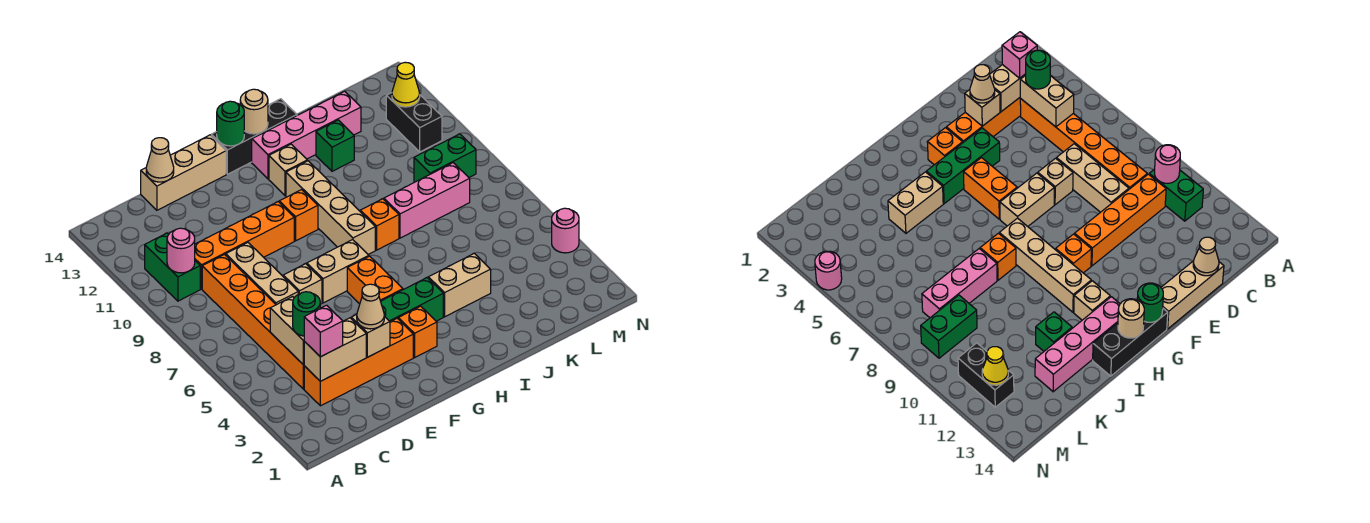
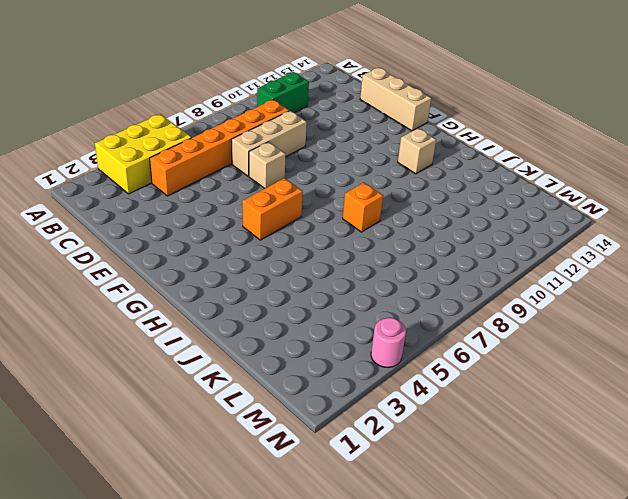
yellow 2x3 brick [95,114,192,194] -> none
none -> orange 1x4 brick [304,318,413,406]
none -> orange 1x4 brick [195,202,294,289]
none -> green 1x3 brick [381,278,443,322]
none -> tan 1x2 brick [307,240,369,303]

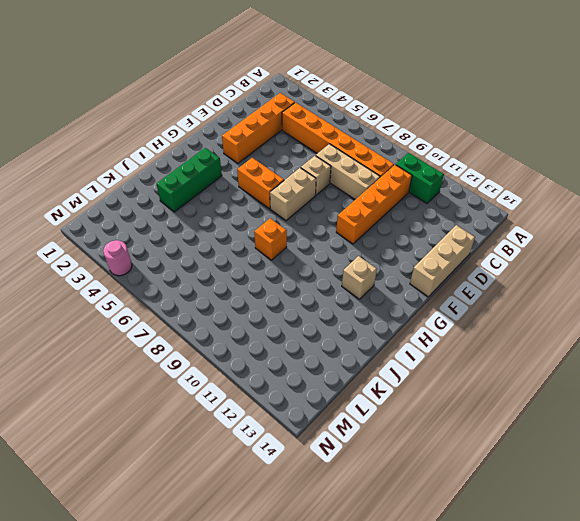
green 1x3 brick [156,148,222,212] -> green 1x3 brick moved to [381,278,443,322]
none -> orange 1x1 brick [398,306,437,357]
none -> orange 1x1 brick [279,190,318,241]
none -> black 1x3 brick [211,99,297,174]
none -> tan 1x4 brick [286,161,375,254]

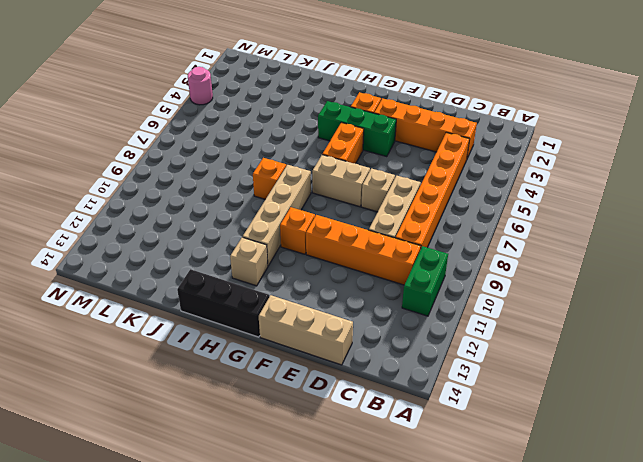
none -> pink 1x4 brick [252,91,361,179]
none -> tan 1x2 brick [428,253,491,317]
none -> pink 1x3 brick [384,163,470,238]
none -> green 1x1 brick [316,120,354,171]

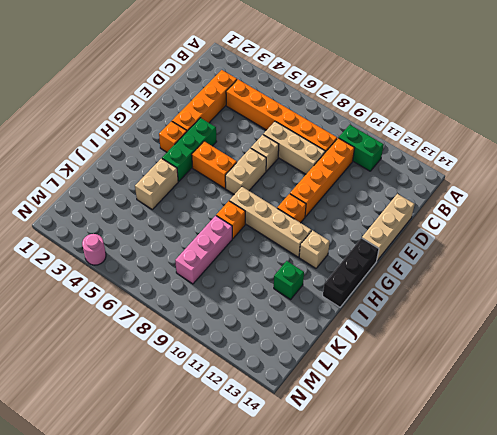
none -> pink 1x4 brick [252,91,361,179]
none -> green 1x2 brick [414,134,476,182]
none -> black 1x2 brick [386,93,442,152]
none -> pink 1x1 round brick [167,228,195,273]

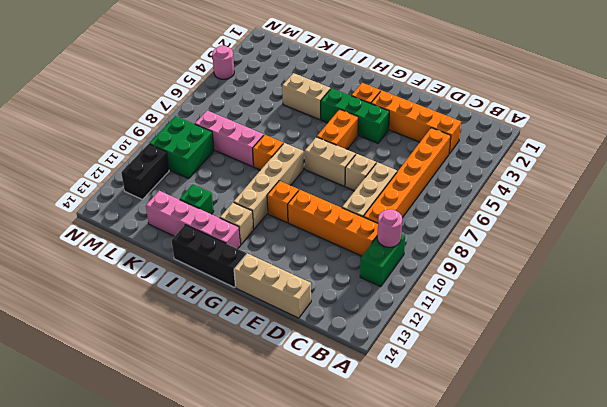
green 2x2 brick [149,116,214,179] -> green 1x2 brick [414,134,476,182]
none -> tan 1x2 brick [304,318,366,381]
none -> tan 1x2 brick [270,297,304,365]
none -> tan 1x1 cone [146,138,174,182]
none -> tan 1x1 brick [351,314,390,357]

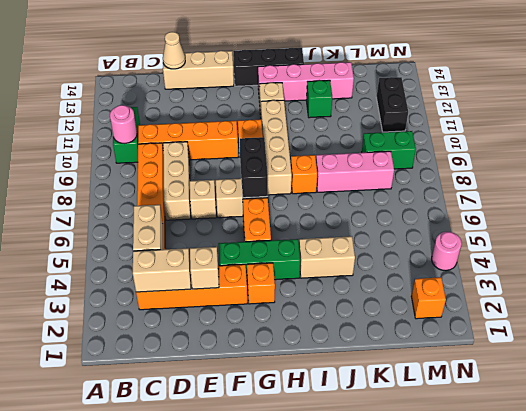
black 1x2 brick [240,137,268,198] -> none
orange 1x1 brick [411,277,446,319] -> none
none -> green 1x1 round brick [217,101,244,146]
none -> tan 1x1 round brick [240,89,268,134]
none -> yellow 1x1 cone [392,62,420,107]
none -> pink 1x1 brick [304,305,343,357]

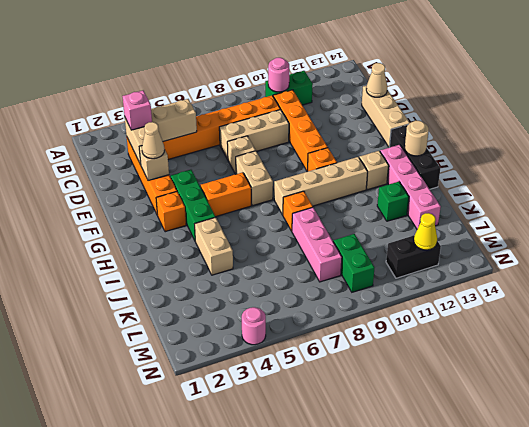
none -> green 1x1 round brick [217,101,244,146]
none -> green 1x1 round brick [293,292,320,336]

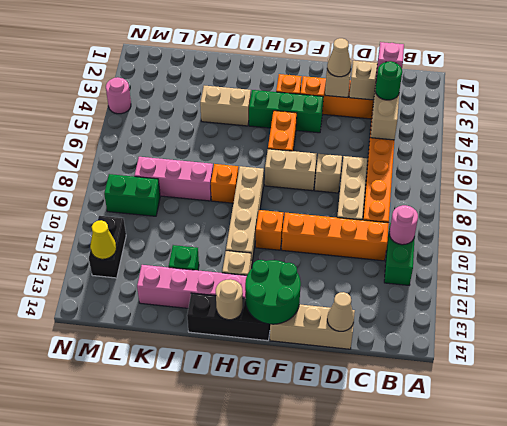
green 2x2 round brick [245,260,301,324] -> green 1x1 round brick [217,101,244,146]

